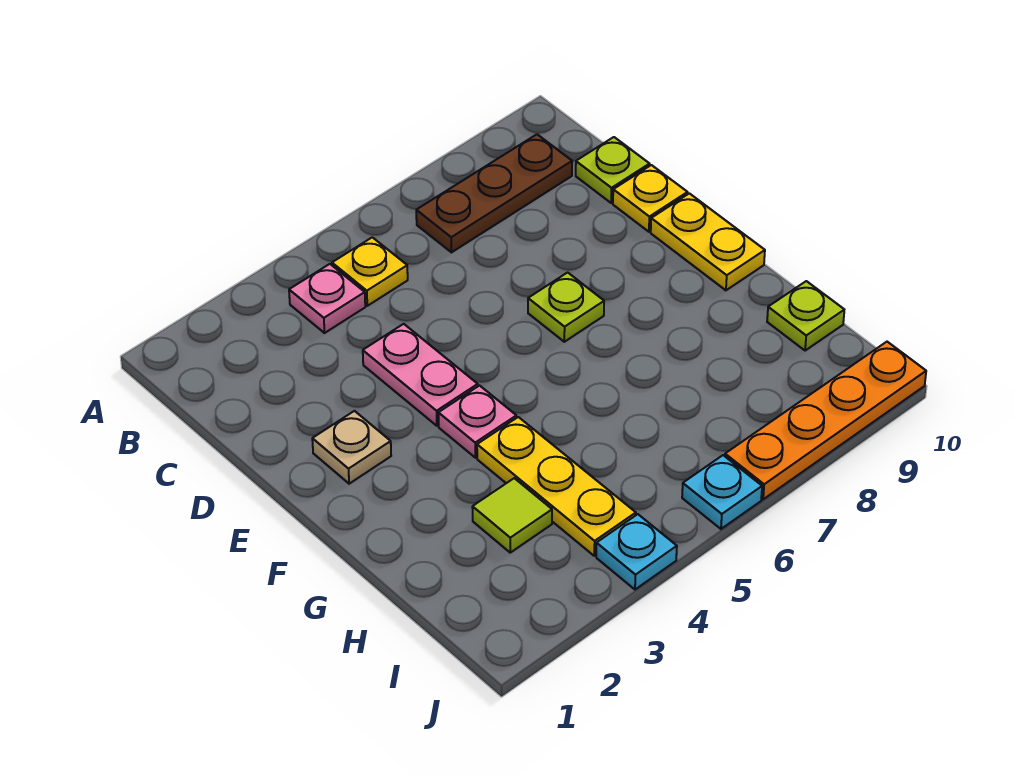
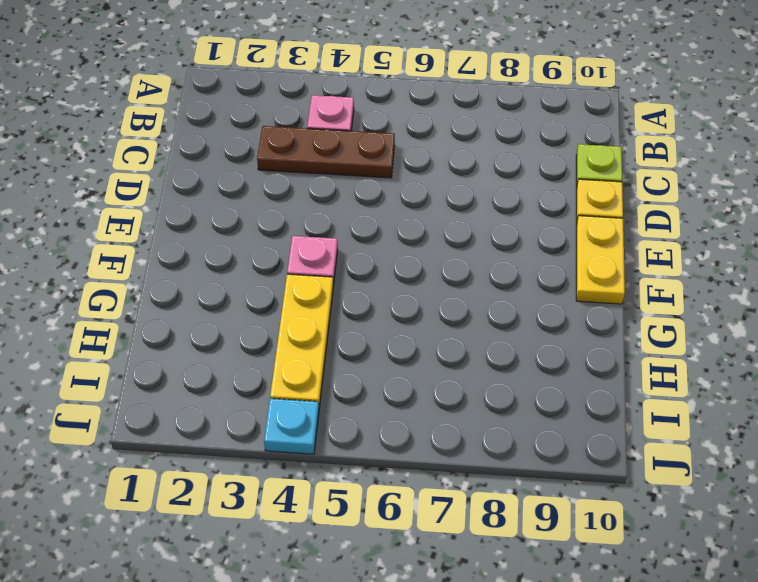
brown 1x3 plate [257,126,395,178] -> brown 1x3 plate moved to [416,134,572,252]
none -> yellow 1x1 plate [332,237,408,306]
none -> pink 1x2 plate [363,324,478,426]
none -> tan 1x1 plate [312,411,391,484]

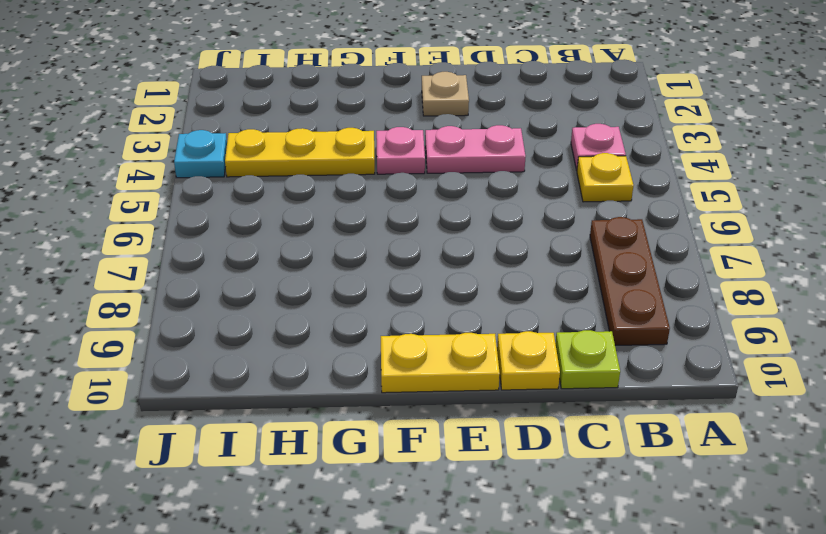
none -> lime 1x1 plate [528,272,604,342]
none -> lime 1x1 tile [472,478,552,553]
none -> lime 1x1 plate [767,281,844,351]

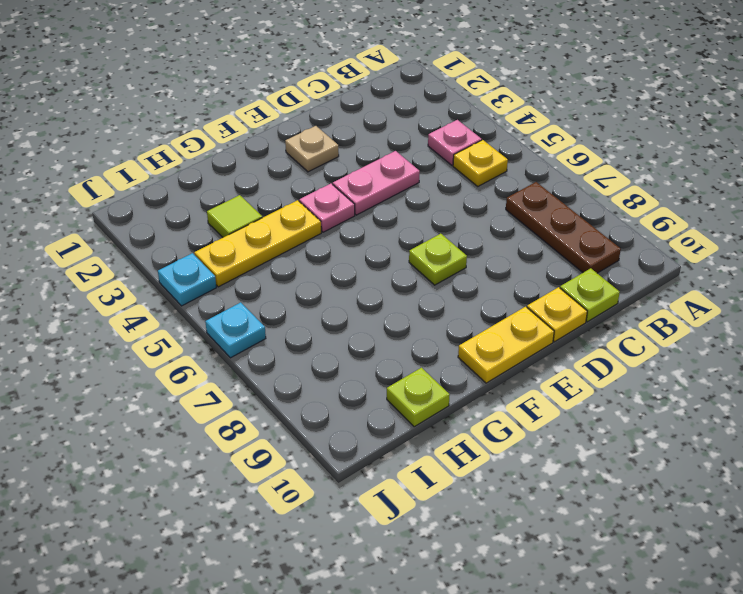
none -> orange 1x4 plate [725,342,926,499]

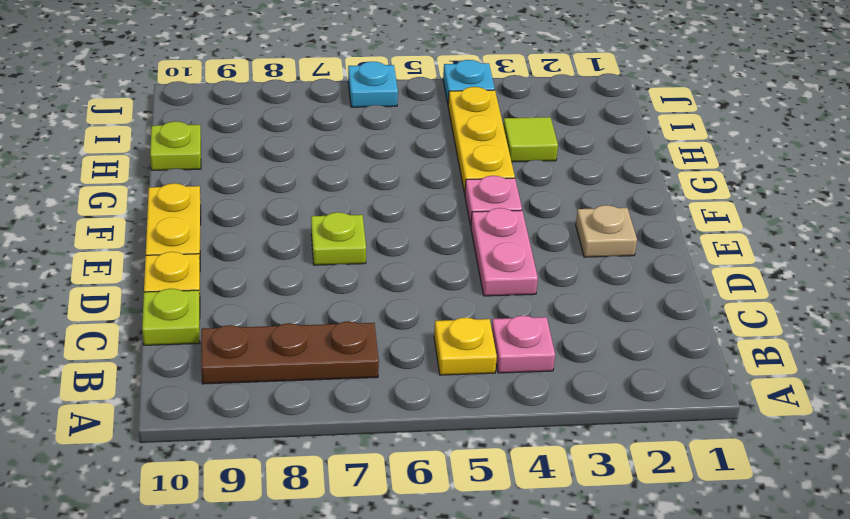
none -> orange 1x4 plate [725,342,926,499]

